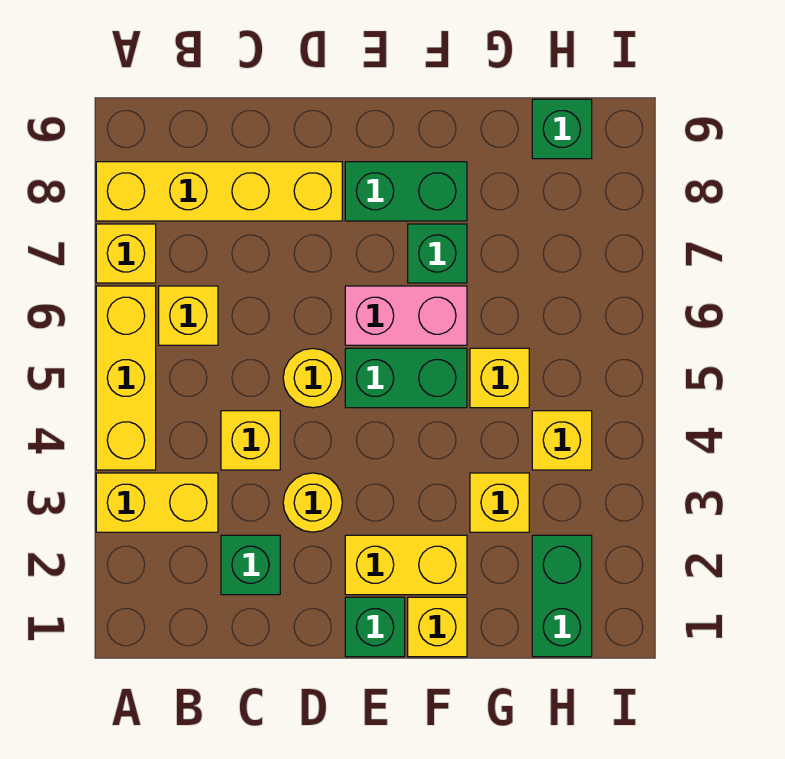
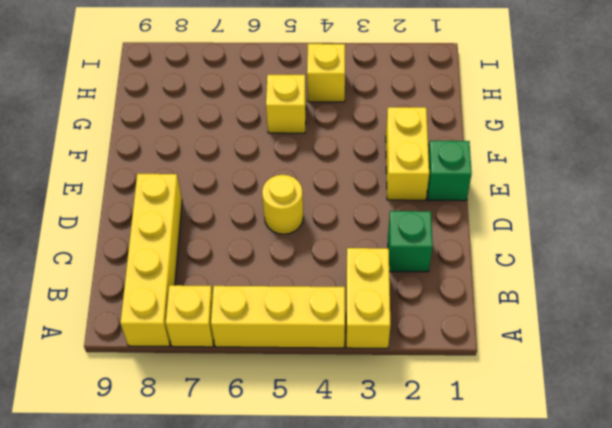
none -> yellow 1x1 brick [159,286,218,345]
none -> yellow 1x1 brick [221,411,280,470]
none -> yellow 1x1 round brick [283,473,342,532]

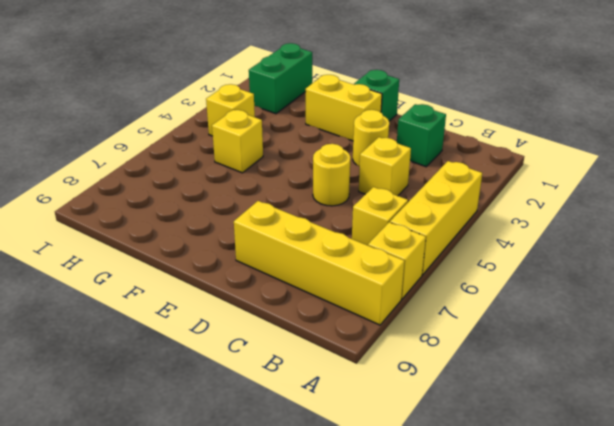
none -> yellow 1x2 brick [96,473,218,532]
none -> green 1x2 brick [345,348,467,408]
none -> pink 1x2 brick [345,286,467,345]

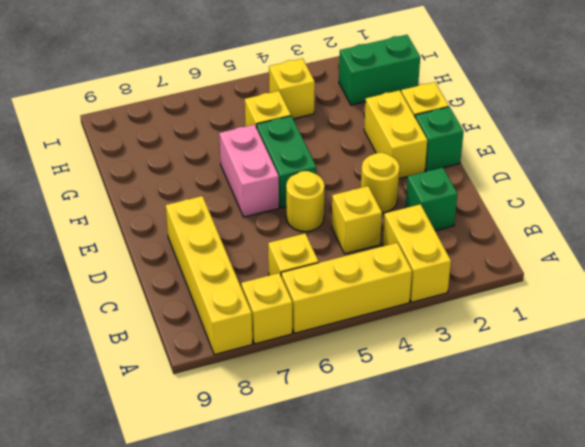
none -> green 1x2 brick [345,162,467,221]
none -> green 1x1 brick [408,224,467,283]
none -> yellow 1x1 brick [470,473,529,532]

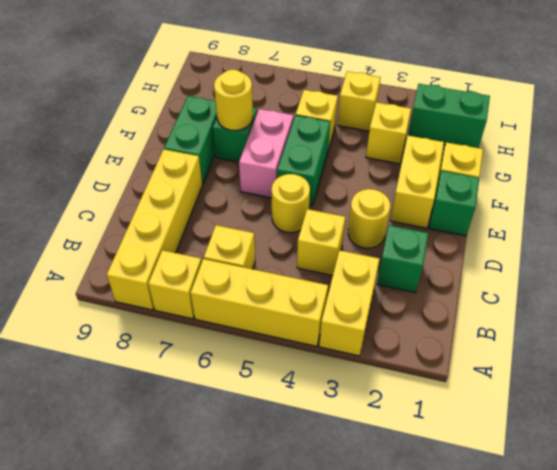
yellow 1x1 round brick [214,70,253,131] -> none
none -> green 1x1 brick [532,99,592,159]

